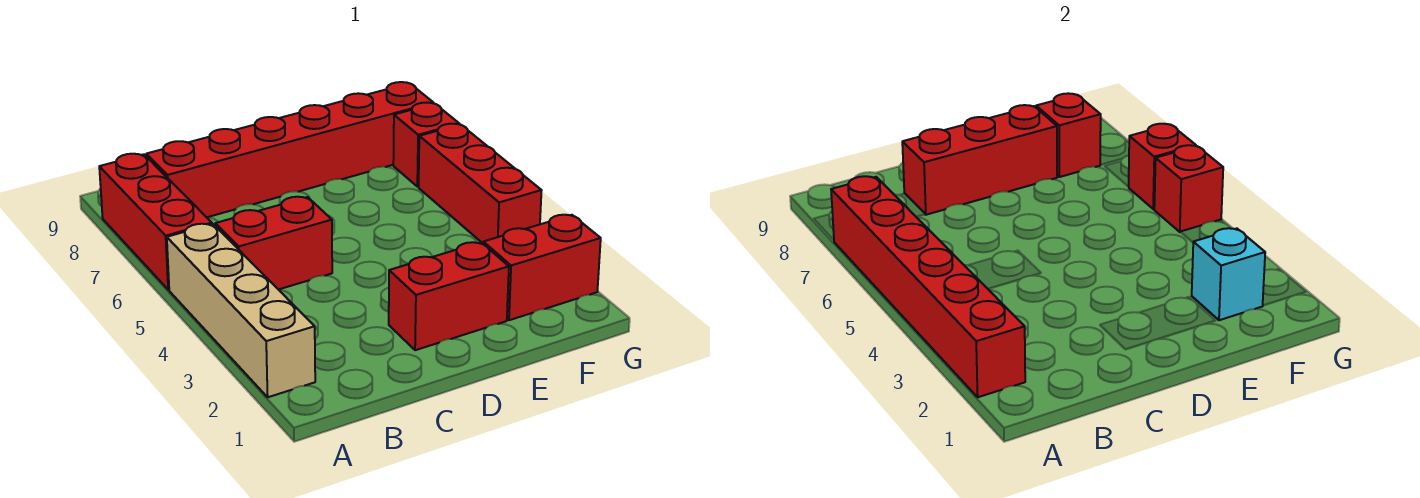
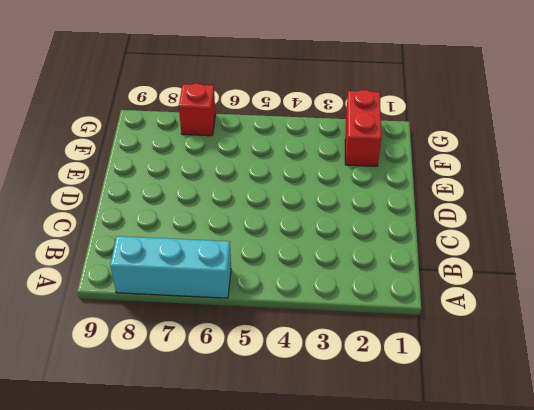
cyan 1x3 brick [110,236,231,298] -> red 1x3 brick [99,154,212,290]
none -> tan 1x4 brick [167,224,315,397]
none -> red 1x2 brick [215,197,332,290]
none -> red 1x6 brick [146,82,433,217]

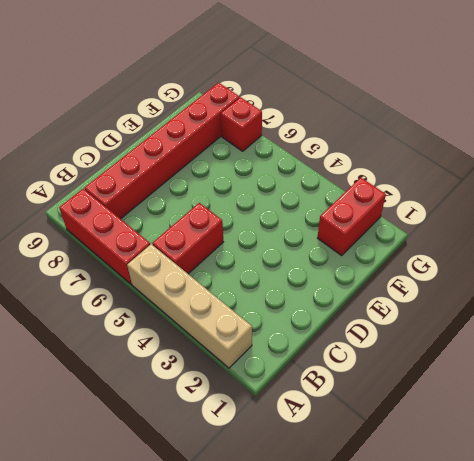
none -> red 1x2 brick [389,242,509,350]
none -> red 1x3 brick [419,124,542,243]
none -> red 1x6 brick [831,176,1025,397]

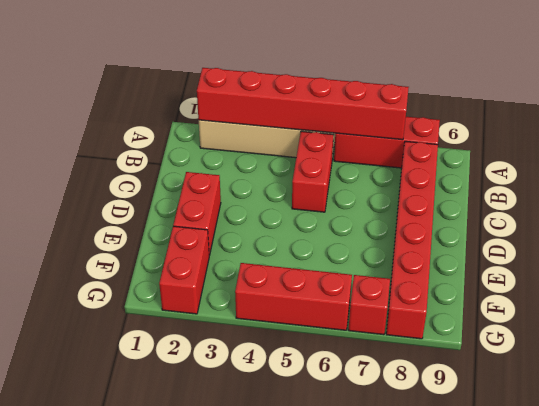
none -> red 1x3 brick [902,105,1057,215]
none -> cyan 1x1 brick [1192,228,1265,320]
none -> red 1x1 brick [1036,93,1101,177]

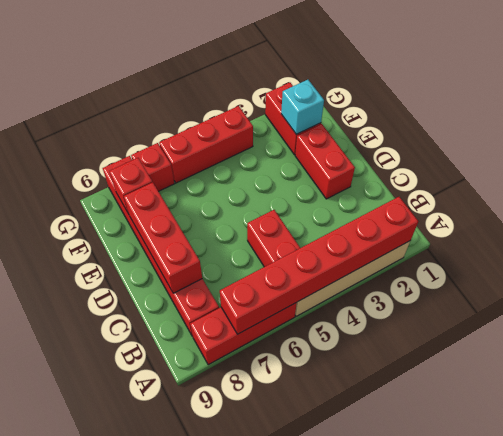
none -> red 1x1 brick [1154,145,1223,232]
none -> red 1x1 brick [1129,124,1196,209]

